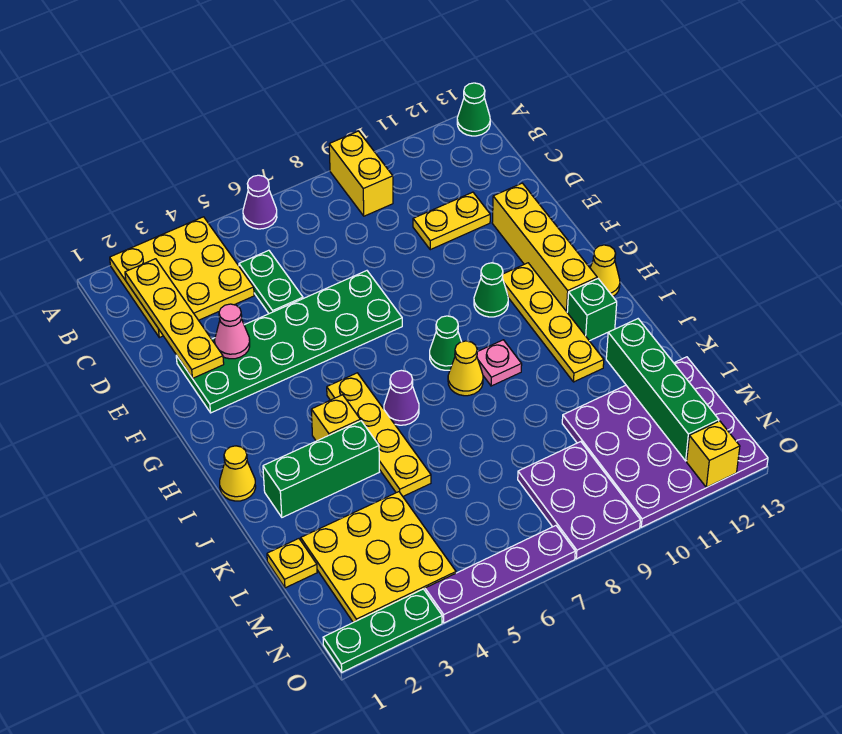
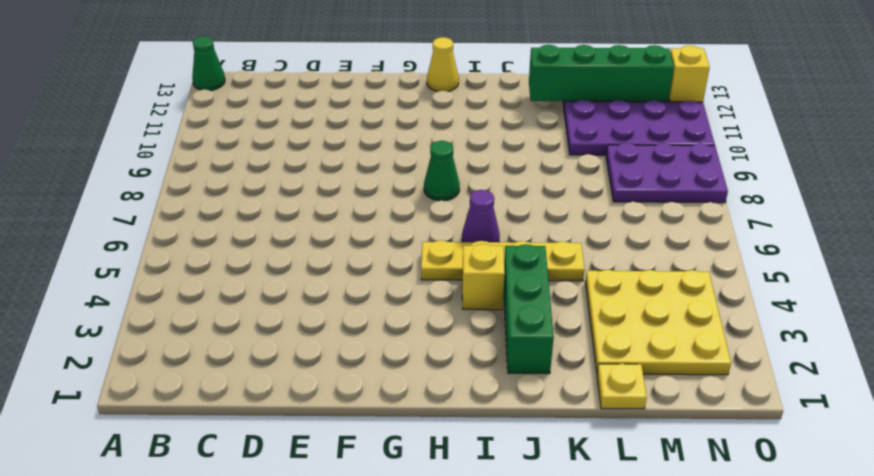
none -> yellow 3x3 plate [110,217,254,338]
none -> purple 1x1 cone [243,175,277,229]
none -> yellow 1x2 brick [329,131,393,216]
none -> green 1x2 plate [239,250,303,314]

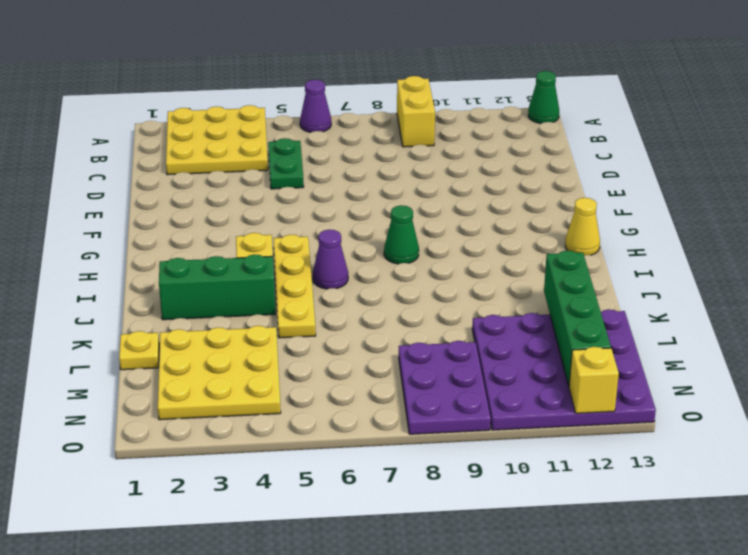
none -> yellow 1x2 plate [413,192,490,250]
none -> green 2x6 plate [176,271,402,413]
none -> yellow 1x4 brick [492,183,597,312]
none -> green 1x1 cone [474,263,508,317]

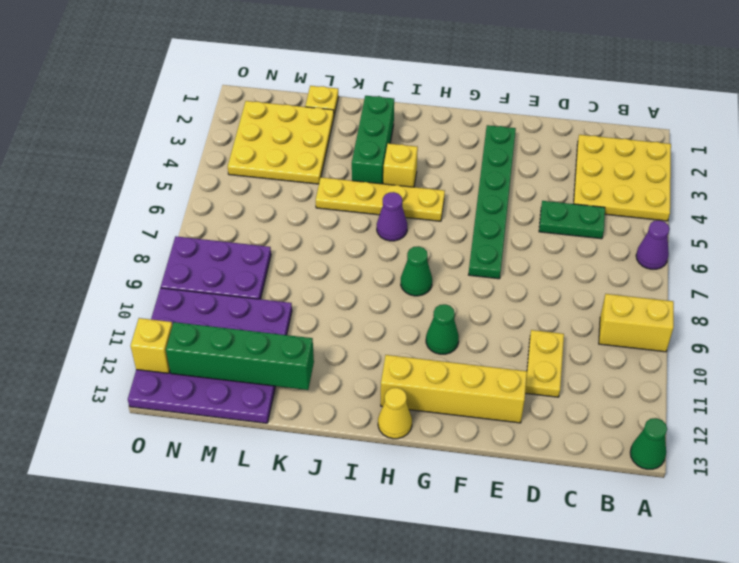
green 1x6 plate [469,125,516,279] -> green 2x6 plate [176,271,402,413]
none -> yellow 1x4 plate [502,263,604,382]
none -> yellow 1x1 cone [220,446,256,501]
none -> yellow 1x1 cone [448,341,483,396]
none -> pink 1x1 plate [477,340,522,386]

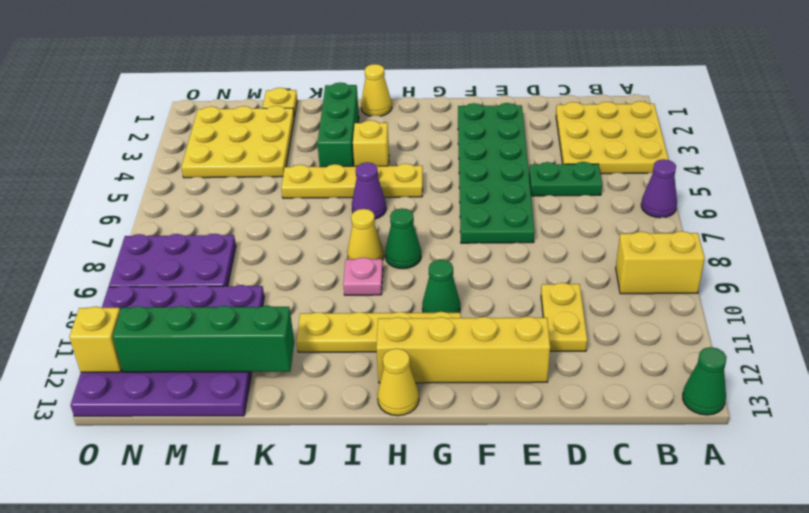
none -> green 1x1 brick [567,279,617,341]
none -> green 1x3 plate [323,589,442,672]
none -> purple 1x4 plate [425,526,575,623]
none -> yellow 1x4 plate [125,259,224,379]

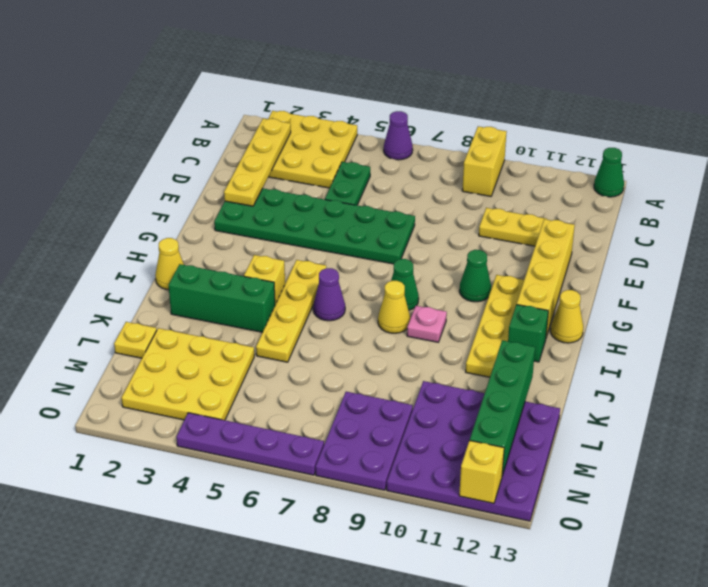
none -> green 1x3 plate [323,589,442,672]
none -> pink 1x1 cone [215,304,250,359]

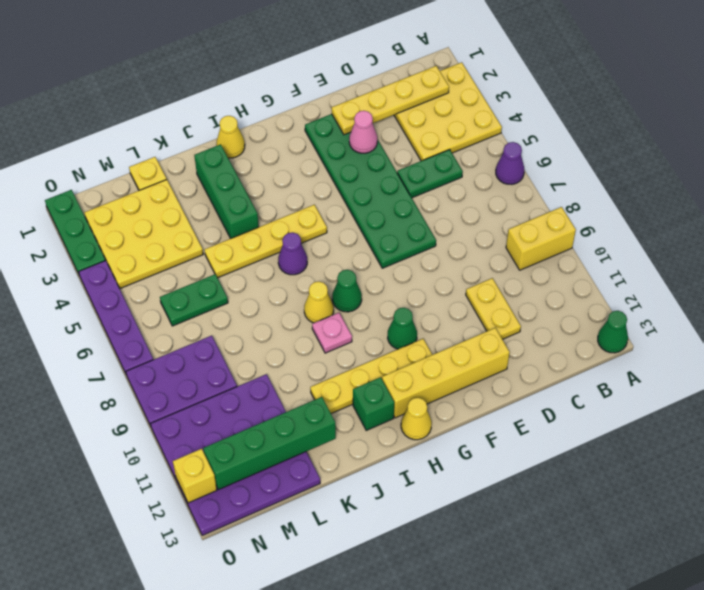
green 1x2 plate [160,274,228,326] -> none
none -> yellow 1x1 brick [311,395,360,441]

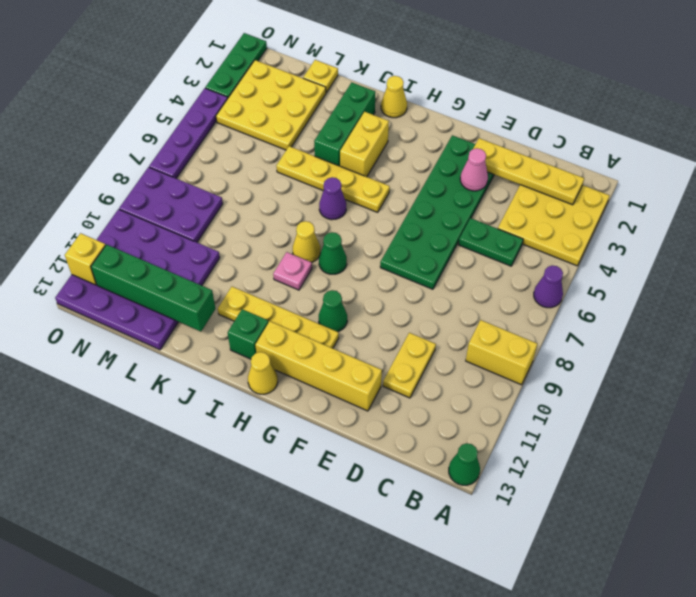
yellow 1x2 brick [340,112,389,177] -> yellow 1x1 brick [311,395,360,441]

